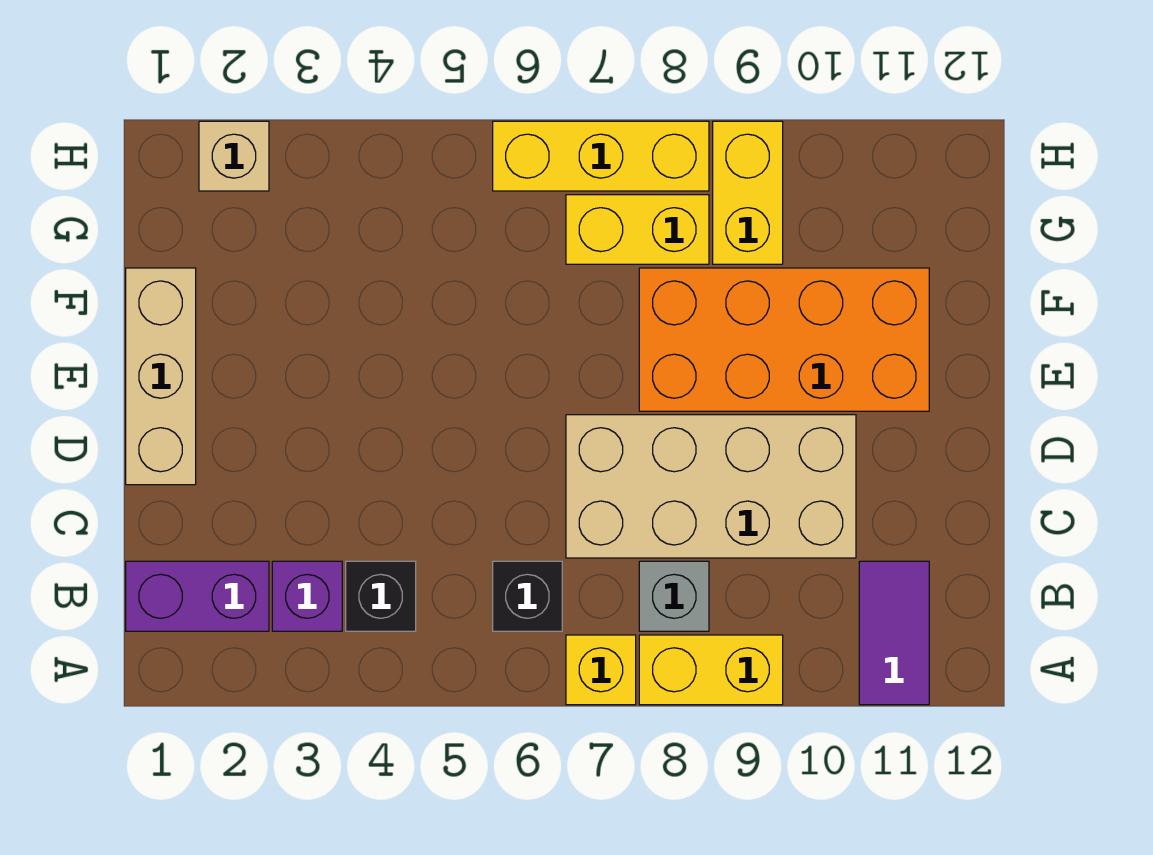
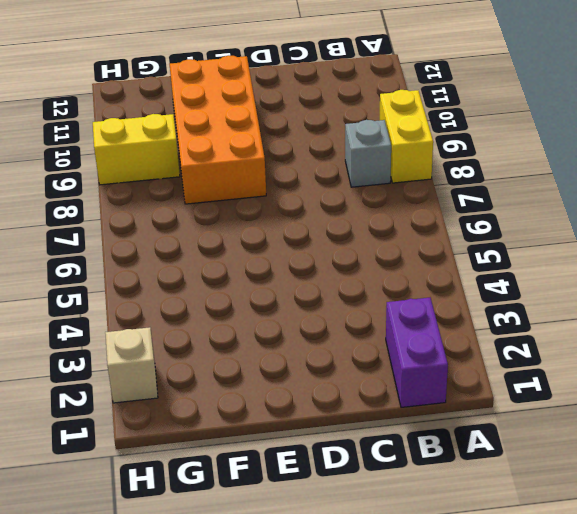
none -> yellow 1x1 brick [566,635,636,705]
none -> purple 1x2 tile [859,561,929,705]
none -> purple 1x1 brick [272,561,342,631]

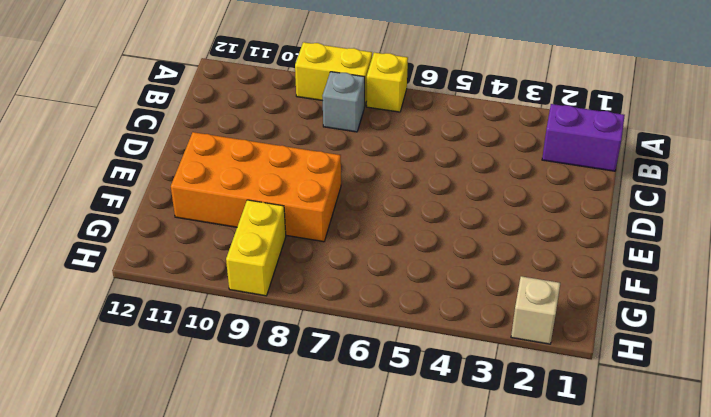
none -> purple 1x2 tile [859,561,929,705]
none -> purple 1x1 brick [272,561,342,631]
none -> black 1x1 brick [346,561,416,631]

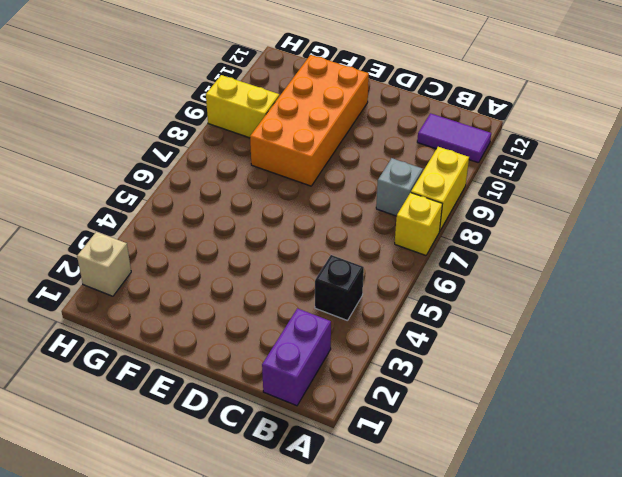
none -> purple 1x1 brick [272,561,342,631]
none -> black 1x1 brick [493,561,562,631]
none -> tan 2x4 brick [566,415,856,558]

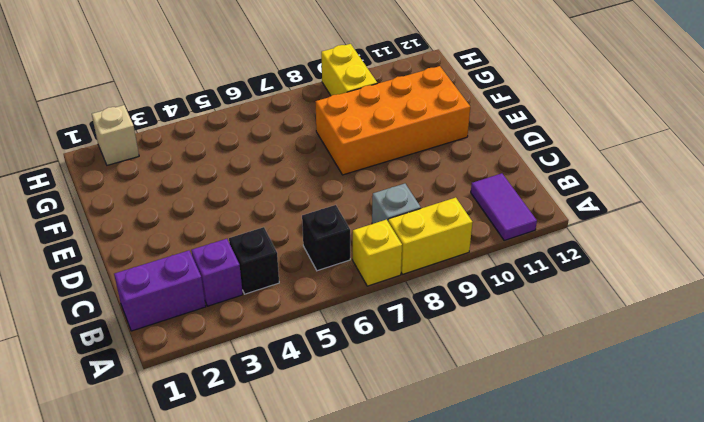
none -> tan 2x4 brick [566,415,856,558]
none -> tan 1x3 brick [126,268,196,485]
none -> yellow 1x2 brick [566,195,709,264]

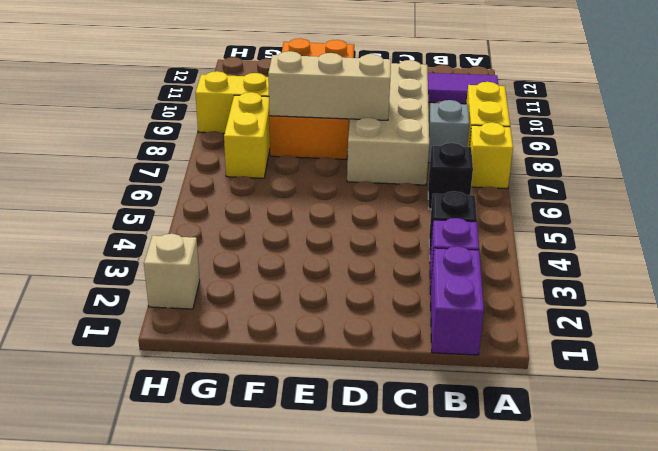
tan 1x3 brick [268,51,391,120] -> tan 1x3 brick moved to [126,268,196,485]
none -> yellow 1x3 brick [493,121,709,191]

